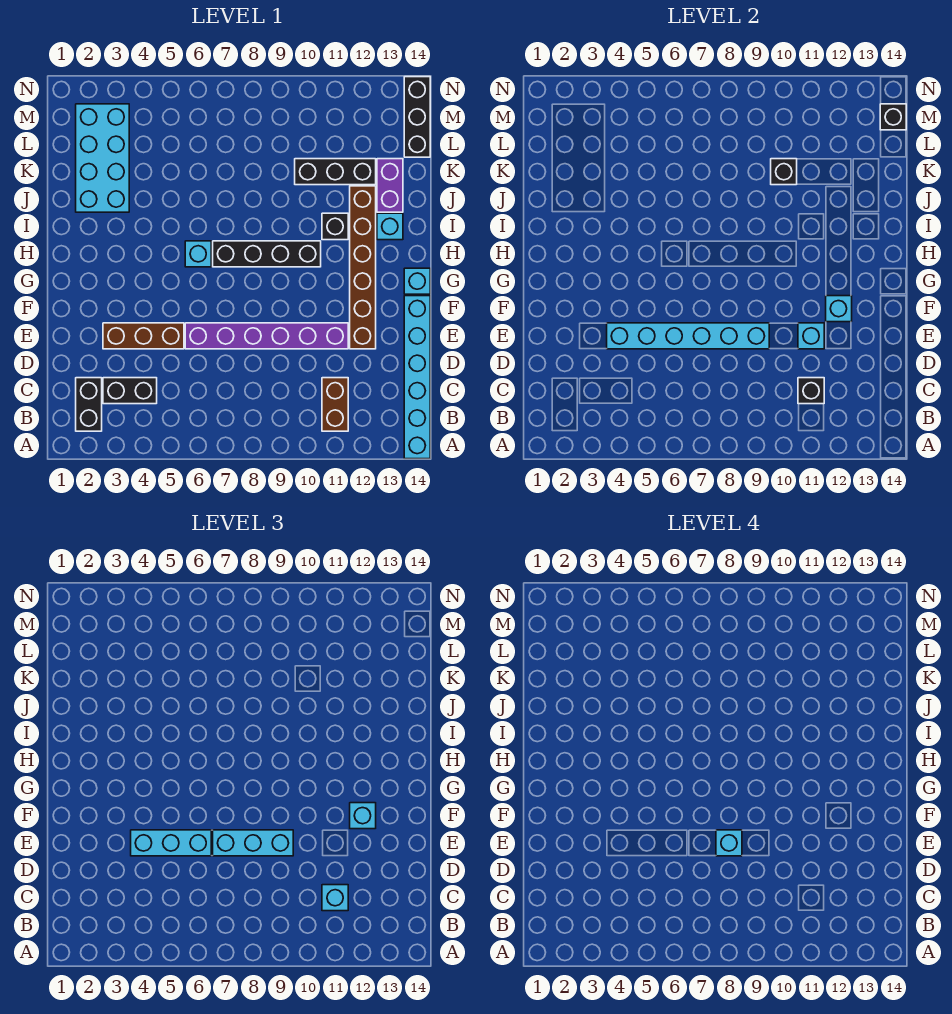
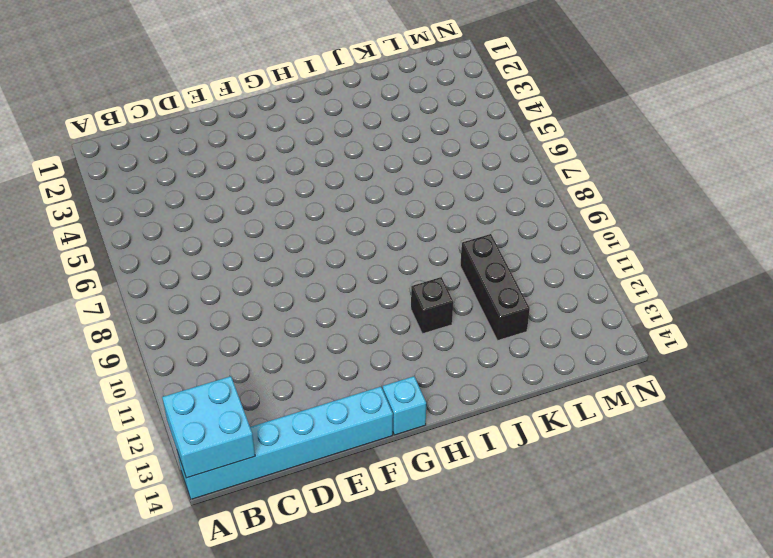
cyan 2x2 brick [162,376,255,478] -> none
none -> black 1x2 brick [76,378,102,431]
none -> brown 1x2 brick [322,378,348,431]
none -> black 1x2 brick [103,378,157,404]

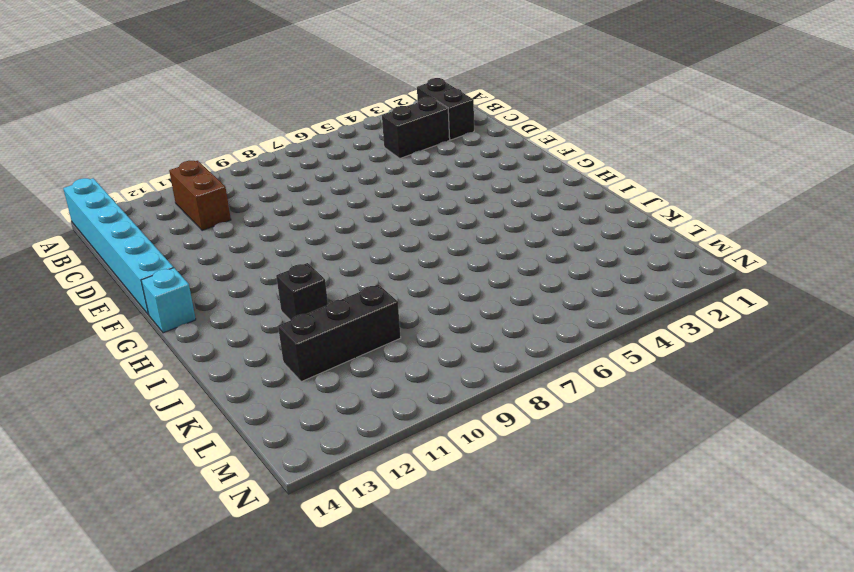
none -> brown 1x3 brick [103,323,184,349]
none -> purple 1x6 brick [185,323,348,349]
none -> brown 1x6 brick [350,186,376,349]

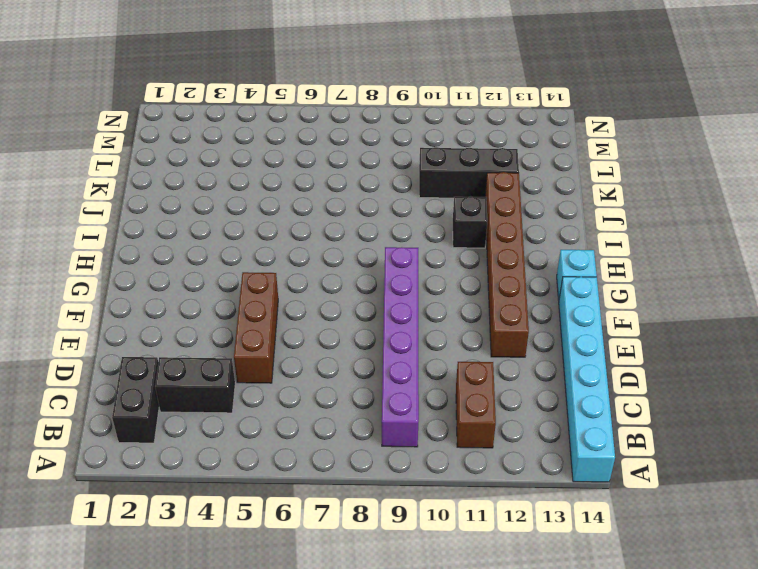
purple 1x6 brick [382,247,419,447] -> purple 1x6 brick turned to [185,323,348,349]
brown 1x3 brick [234,272,278,383] -> brown 1x3 brick turned to [103,323,184,349]
none -> cyan 1x1 brick [185,241,211,267]
none -> black 1x4 brick [213,241,321,267]
none -> cyan 1x1 brick [377,213,403,240]

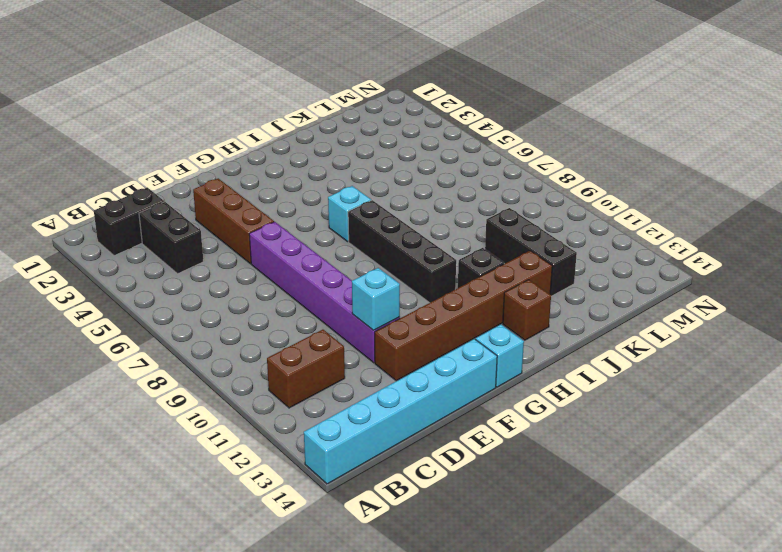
brown 1x1 brick [503,280,551,340] -> cyan 1x1 brick [377,213,403,240]
none -> cyan 2x4 brick [76,104,129,212]
none -> purple 1x2 brick [377,159,403,212]
none -> black 1x3 brick [404,77,430,157]

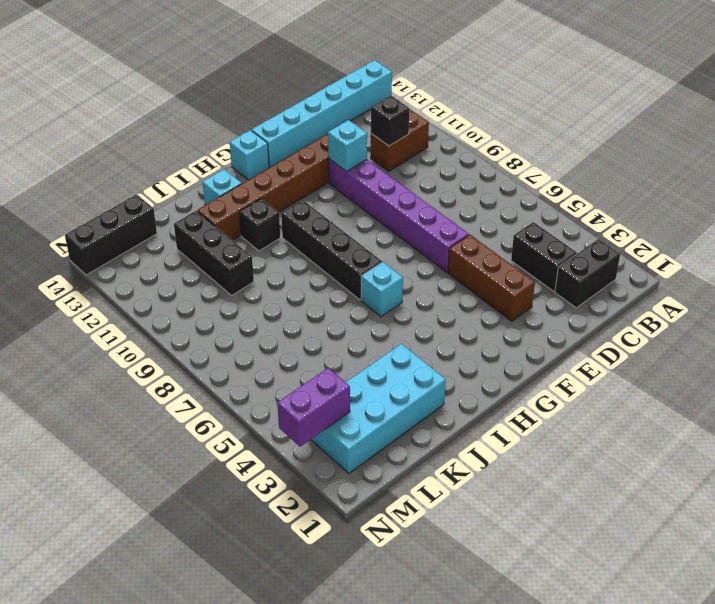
purple 1x2 brick [277,368,350,447] -> purple 1x2 brick moved to [377,159,403,212]
none -> cyan 1x6 brick [607,323,769,349]
none -> cyan 1x1 brick [826,296,852,322]
none -> black 1x1 brick [771,159,797,185]

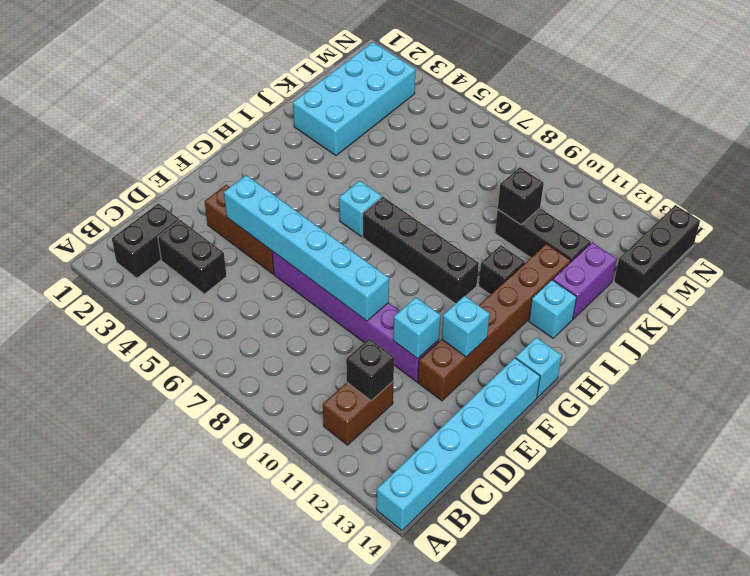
none -> black 1x1 brick [880,104,906,130]
none -> cyan 1x1 brick [322,885,348,911]
none -> cyan 1x3 brick [131,830,211,856]

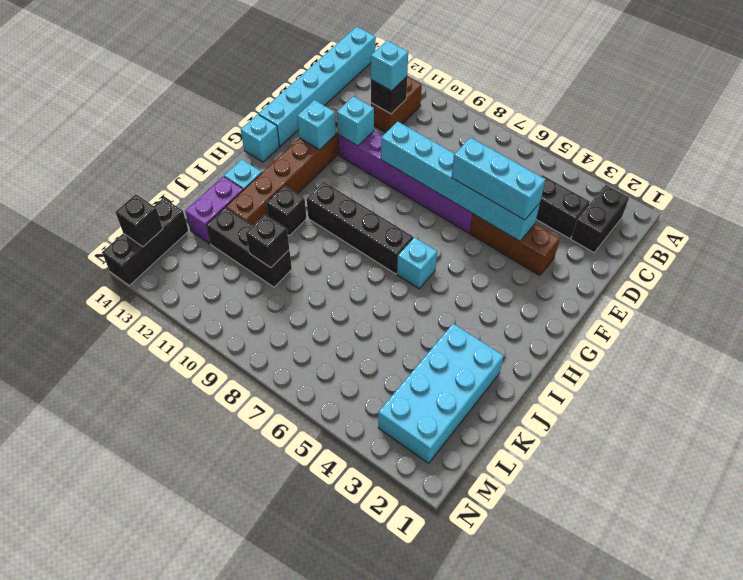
none -> cyan 1x3 brick [213,830,293,856]
none -> cyan 1x1 brick [350,803,376,829]
none -> cyan 1x1 brick [716,830,742,856]

